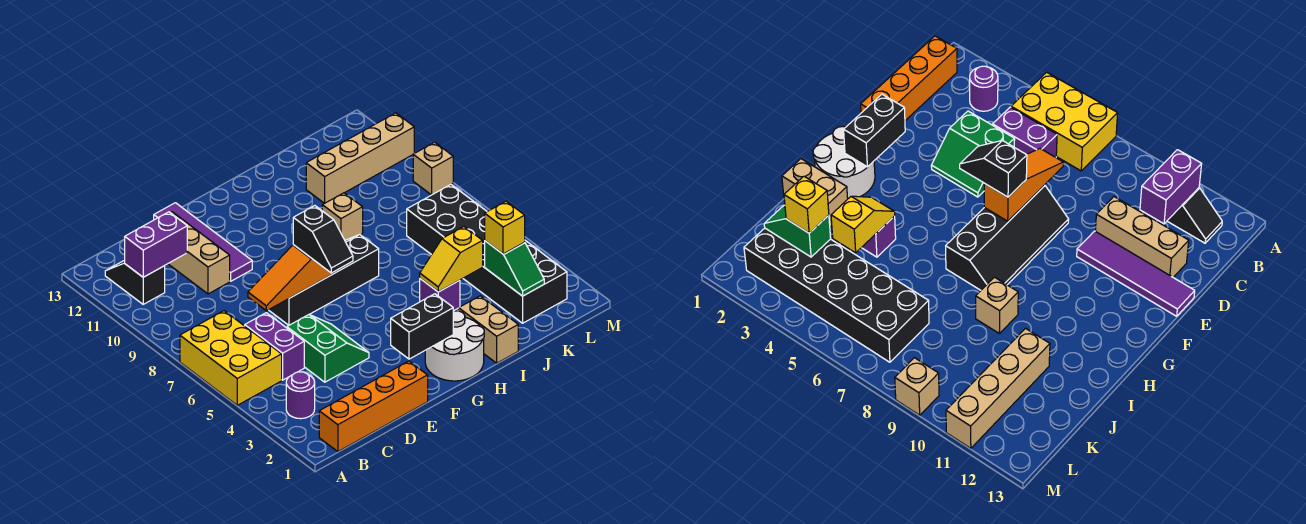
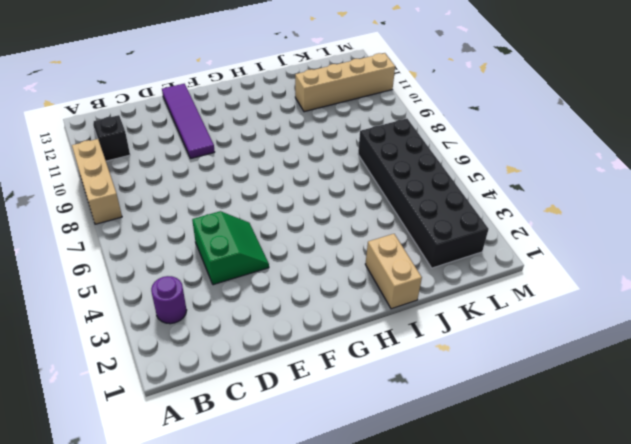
tan 1x3 brick [72,139,122,224] -> tan 1x3 brick moved to [168,212,230,294]
none -> yellow 2x3 brick [180,311,282,405]
none -> orange 1x4 brick [319,361,428,452]
none -> purple 1x2 brick [245,313,304,380]

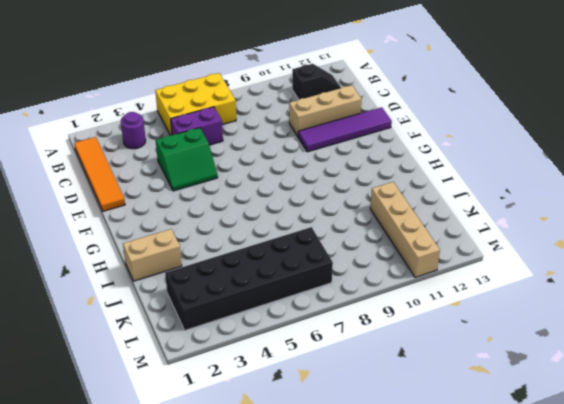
orange 1x4 tile [74,137,125,211] -> orange 1x4 brick [319,361,428,452]
none -> black 2x4 slope [269,235,379,325]
none -> white 2x2 round brick [425,311,484,381]
none -> purple 1x1 brick [420,279,460,311]

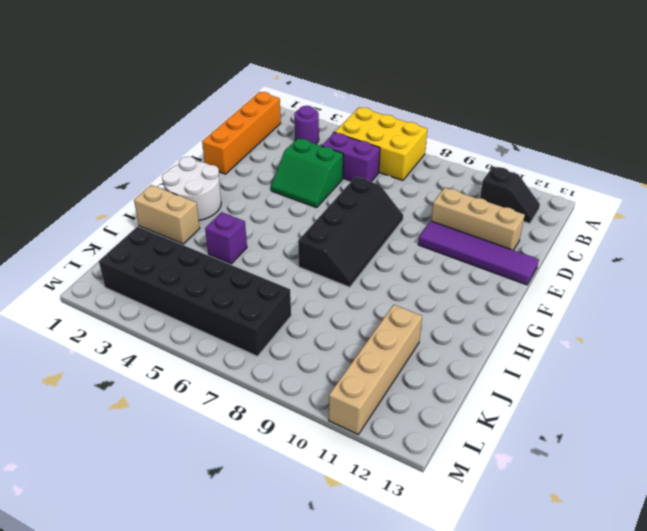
none -> tan 1x1 brick [322,193,363,240]
none -> tan 1x1 brick [413,142,453,195]
none -> purple 1x2 brick [125,212,187,277]

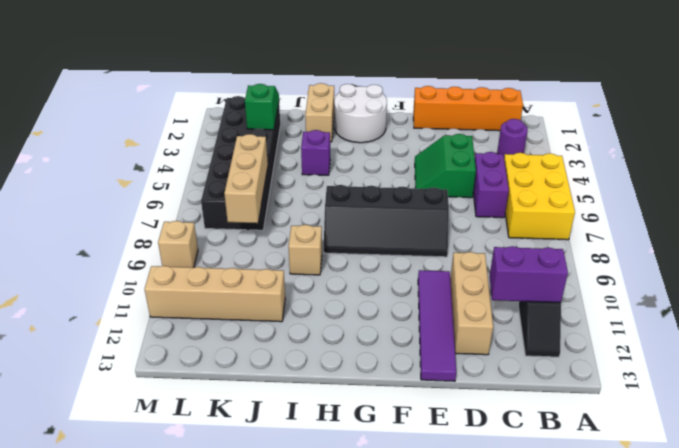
tan 1x3 brick [224,134,268,223] -> none
none -> orange 1x3 slope [248,245,333,311]
none -> black 1x2 brick [391,294,453,359]
none -> yellow 1x2 slope [420,227,483,292]

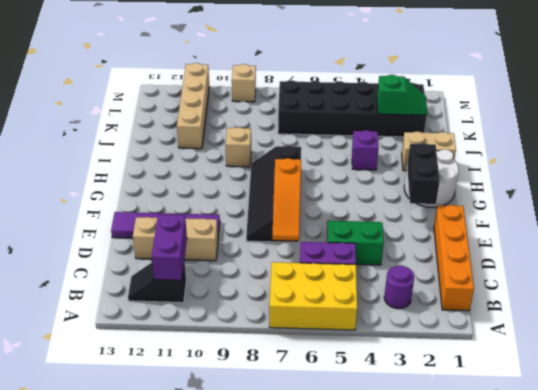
none -> yellow 1x2 slope [420,227,483,292]
none -> black 1x2 slope [293,206,353,273]
none -> yellow 1x1 brick [485,201,525,254]

